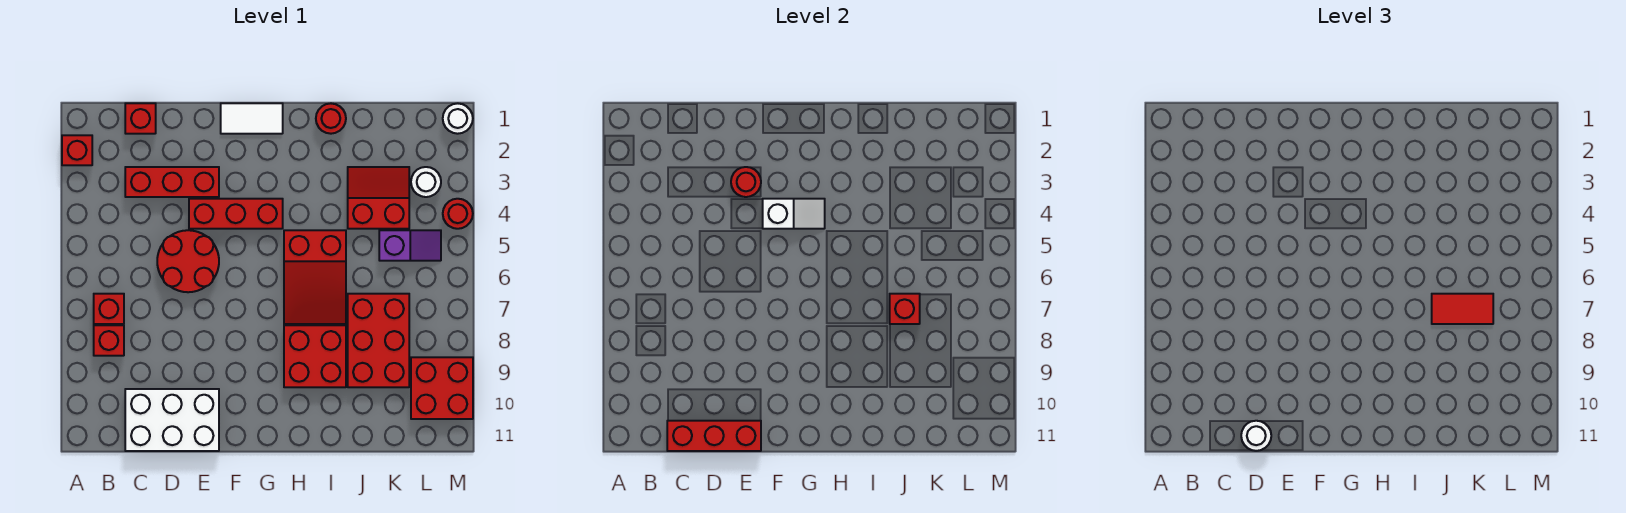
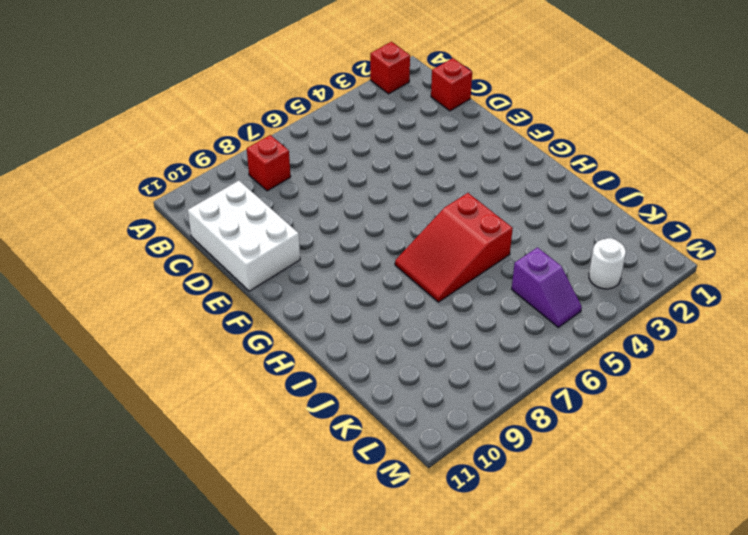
none -> red 1x1 brick [94,294,124,324]
none -> red 1x3 brick [125,167,219,197]
none -> red 2x2 round brick [157,230,219,292]

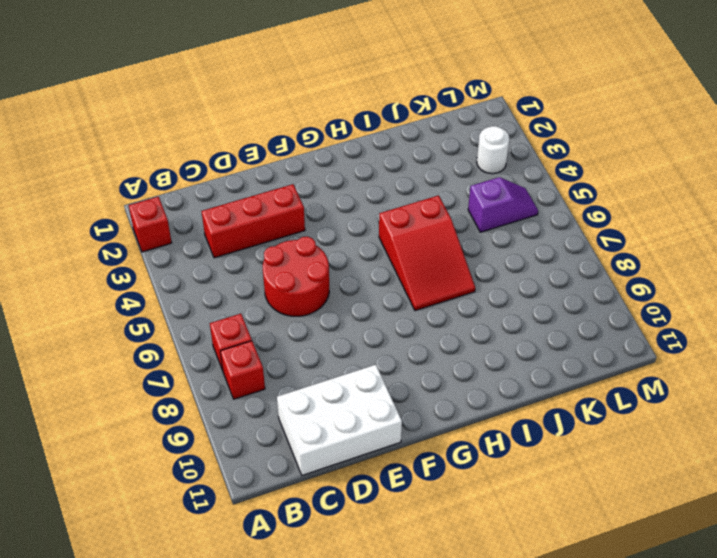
none -> red 1x1 brick [125,103,156,134]
none -> red 1x3 brick [189,199,283,229]
none -> white 1x2 tile [221,103,283,134]

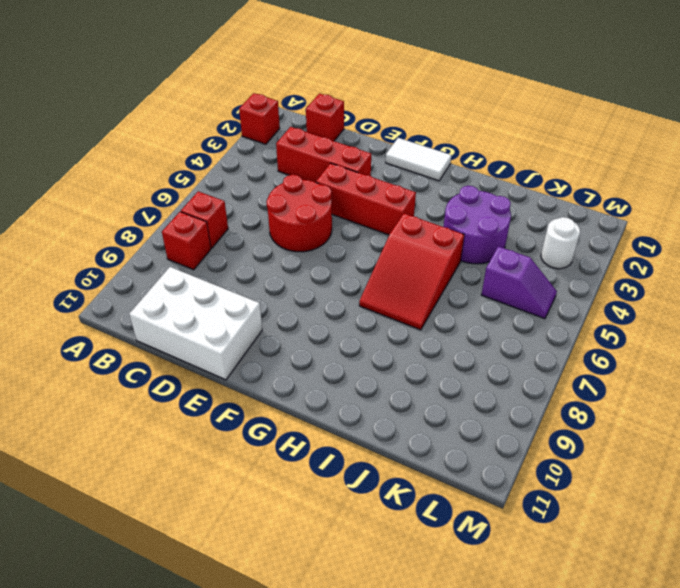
purple 2x2 round brick [443,186,511,264] -> red 2x2 slope [348,167,409,229]
none -> red 2x2 brick [284,325,346,387]
none -> red 1x1 round brick [316,104,346,134]
none -> red 2x3 brick [348,294,409,387]

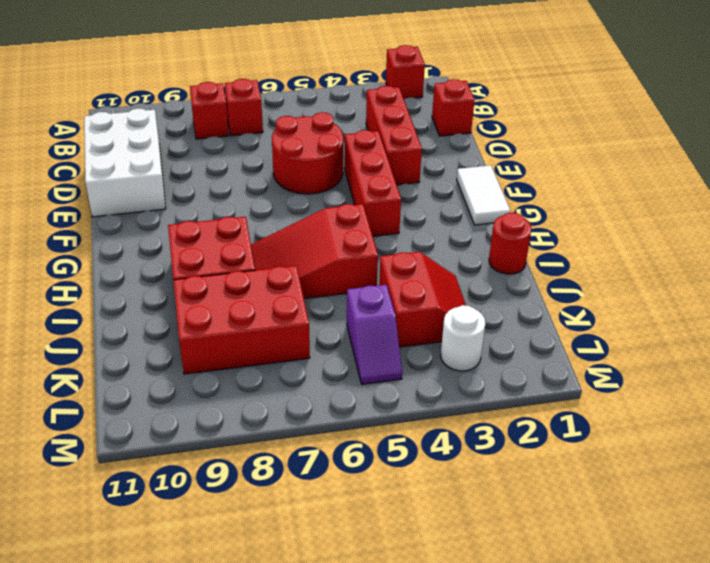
none -> red 2x2 brick [411,357,473,419]
none -> white 1x1 round brick [443,103,473,134]
none -> red 1x1 round brick [443,199,473,229]

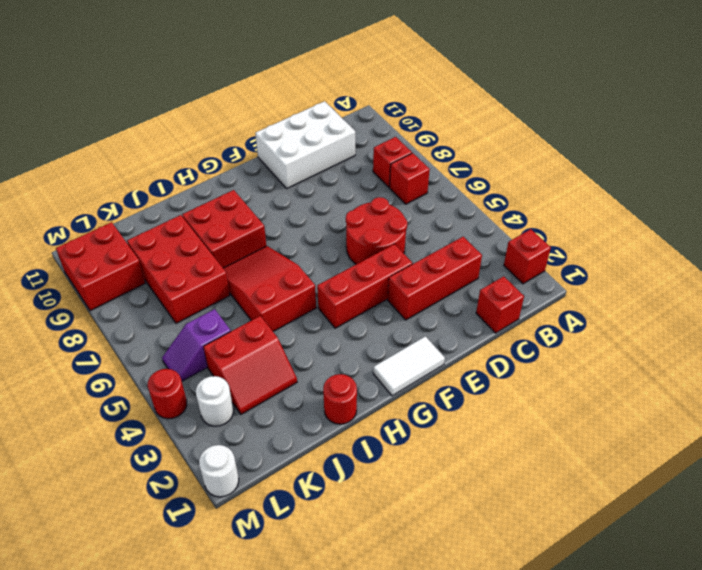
none -> red 1x3 brick [667,421,761,451]
none -> red 1x1 round brick [731,167,761,197]
none -> white 1x2 slope [763,199,825,229]

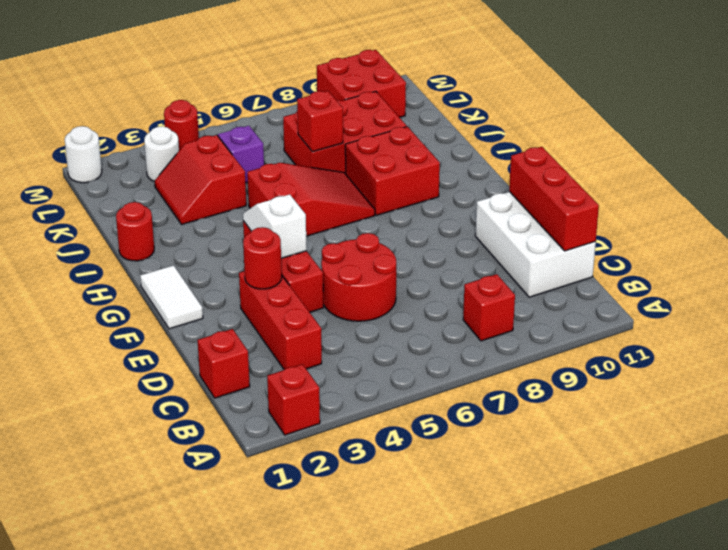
none -> red 1x1 brick [94,294,124,324]
none -> white 1x1 round brick [1241,421,1271,451]
none -> red 1x2 tile [1432,294,1493,324]

